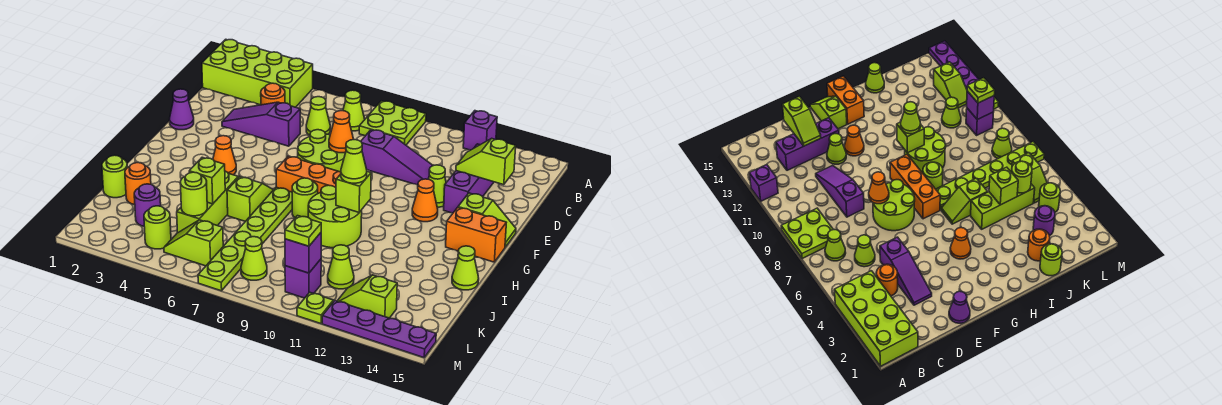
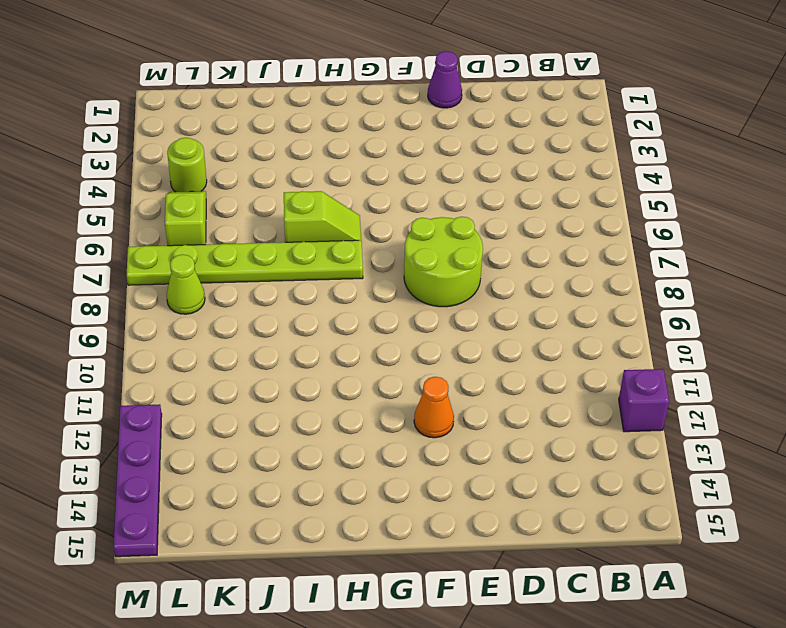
none -> lime 2x4 brick [202,39,313,107]
none -> lime 2x2 plate [359,101,426,145]
none -> lime 1x1 cone [343,90,365,131]
none -> orange 1x1 round brick [261,83,285,105]

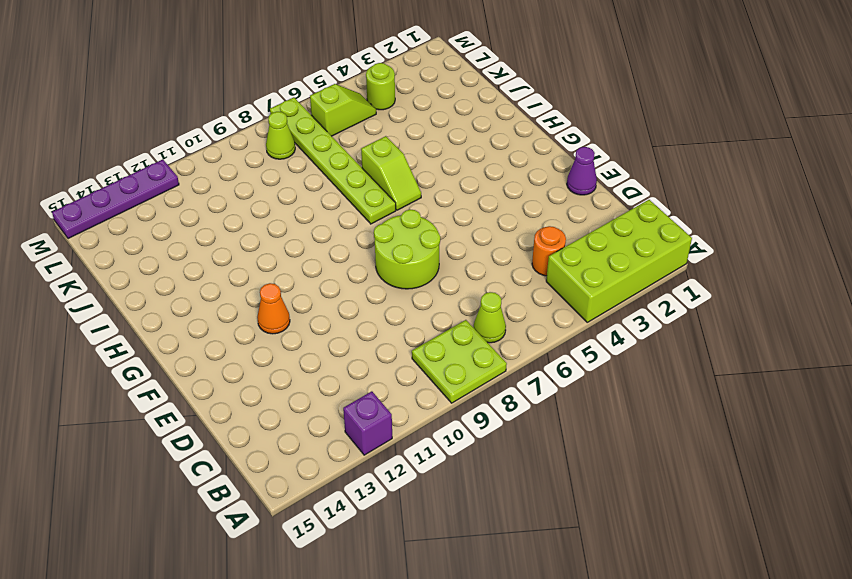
none -> lime 1x1 cone [306,97,330,135]
none -> purple 1x3 brick [444,144,494,213]
none -> purple 1x3 slope [222,102,300,146]
none -> purple 1x3 slope [361,130,433,185]

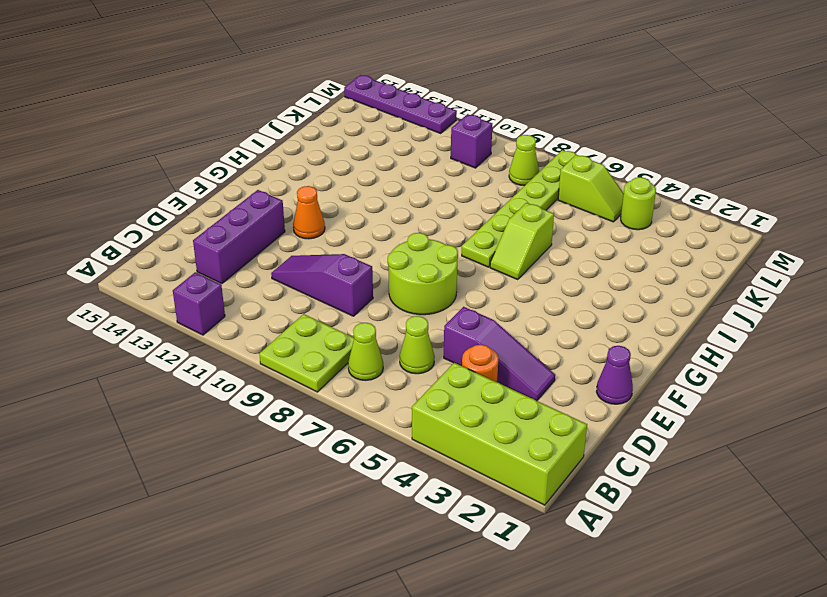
none -> lime 1x1 cone [429,165,446,207]
none -> lime 1x2 slope [458,193,516,247]
none -> orange 1x1 cone [213,136,236,175]
none -> orange 1x3 brick [276,156,341,193]

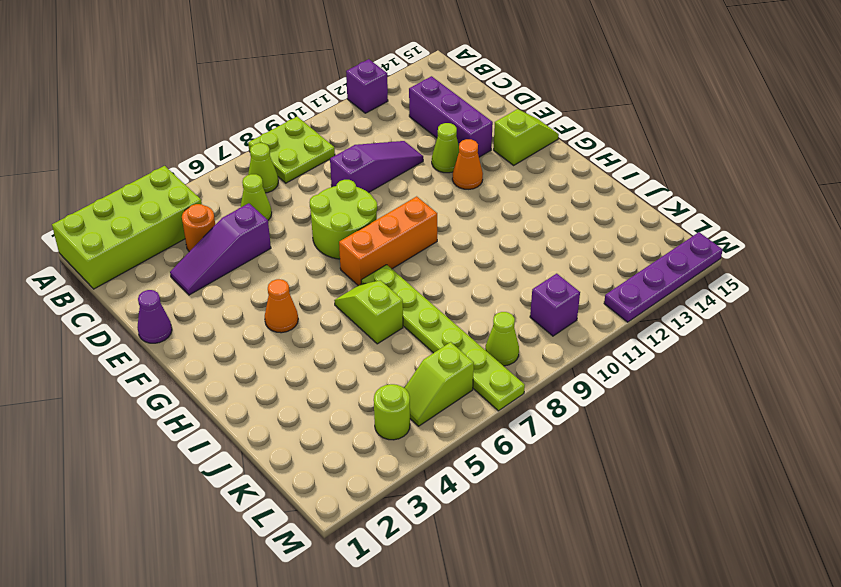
none -> orange 1x2 brick [446,207,506,262]
none -> lime 1x1 round brick [292,178,318,218]
none -> lime 2x2 round brick [308,185,362,248]
none -> lime 1x3 brick [177,171,238,233]

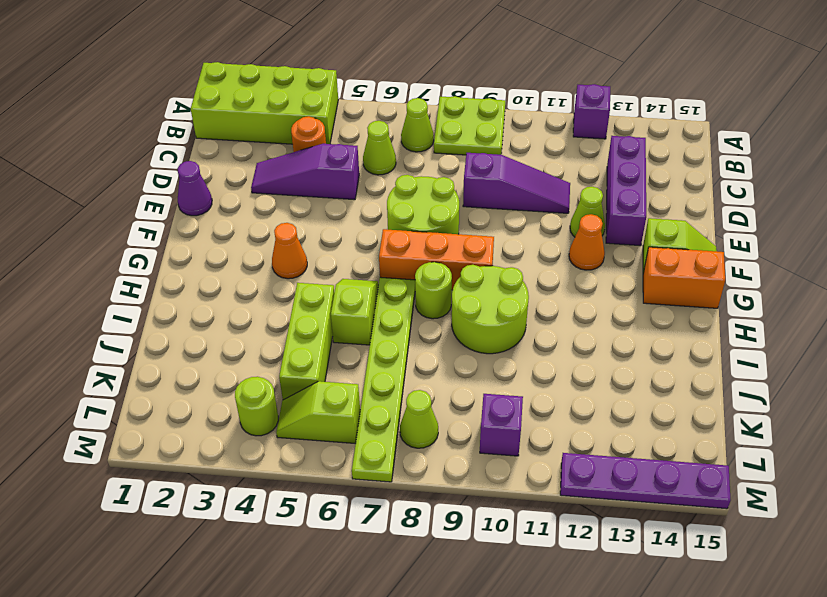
none -> lime 1x1 cone [452,246,479,290]
none -> lime 1x1 round brick [102,155,127,198]
none -> orange 1x1 round brick [125,163,151,205]
none -> purple 1x1 round brick [134,184,161,226]

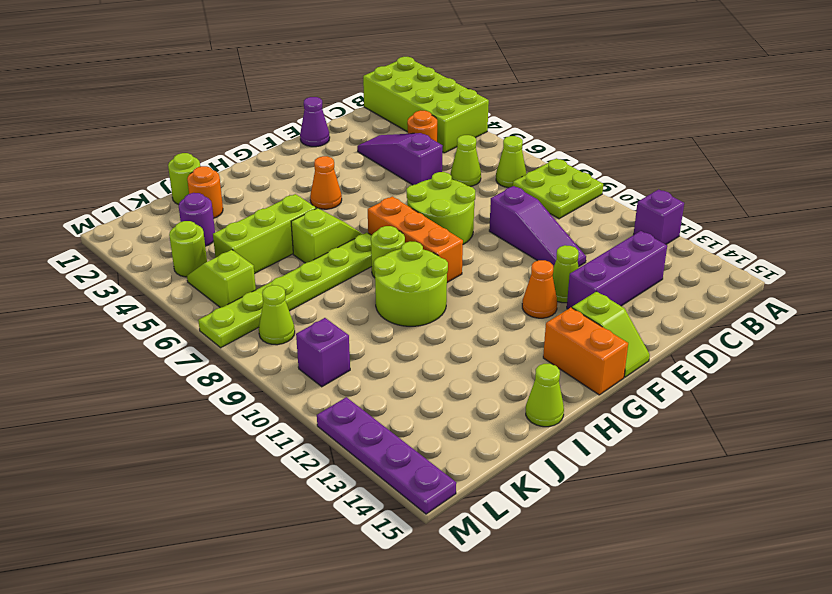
none -> lime 1x1 cone [328,245,354,289]
none -> lime 1x2 slope [338,275,397,318]
none -> lime 1x1 plate [297,292,333,324]
none -> lime 1x2 slope [456,138,516,185]

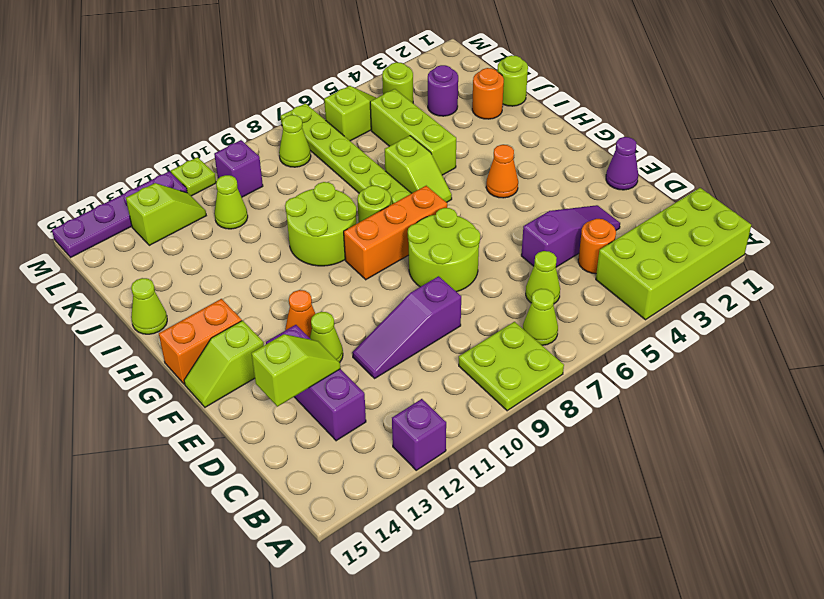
none -> orange 1x1 cone [329,111,354,153]
none -> lime 1x1 brick [336,172,371,212]
none -> lime 1x1 brick [189,157,225,204]
none -> lime 1x1 round brick [180,172,207,216]

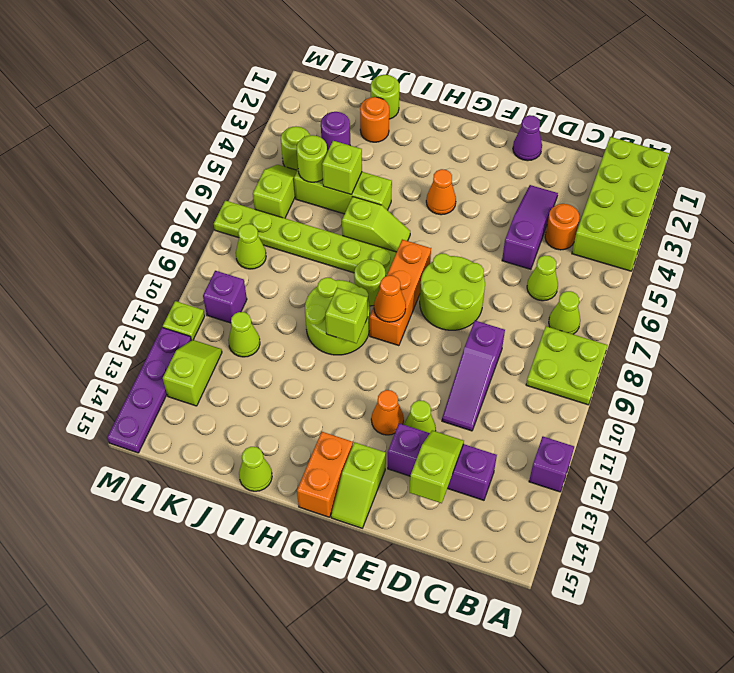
orange 1x1 cone [374,275,406,322] -> orange 1x1 cone moved to [329,111,354,153]
none -> purple 1x1 brick [285,233,321,273]
none -> lime 1x1 cone [341,140,367,183]
none -> lime 1x1 plate [285,216,321,246]

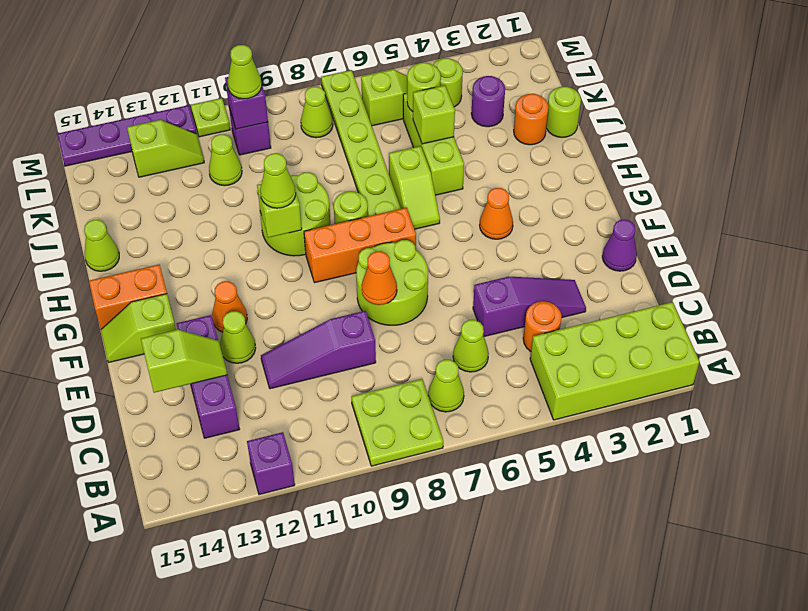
lime 1x1 cone [228,45,262,99] -> lime 1x1 plate [285,216,321,246]

